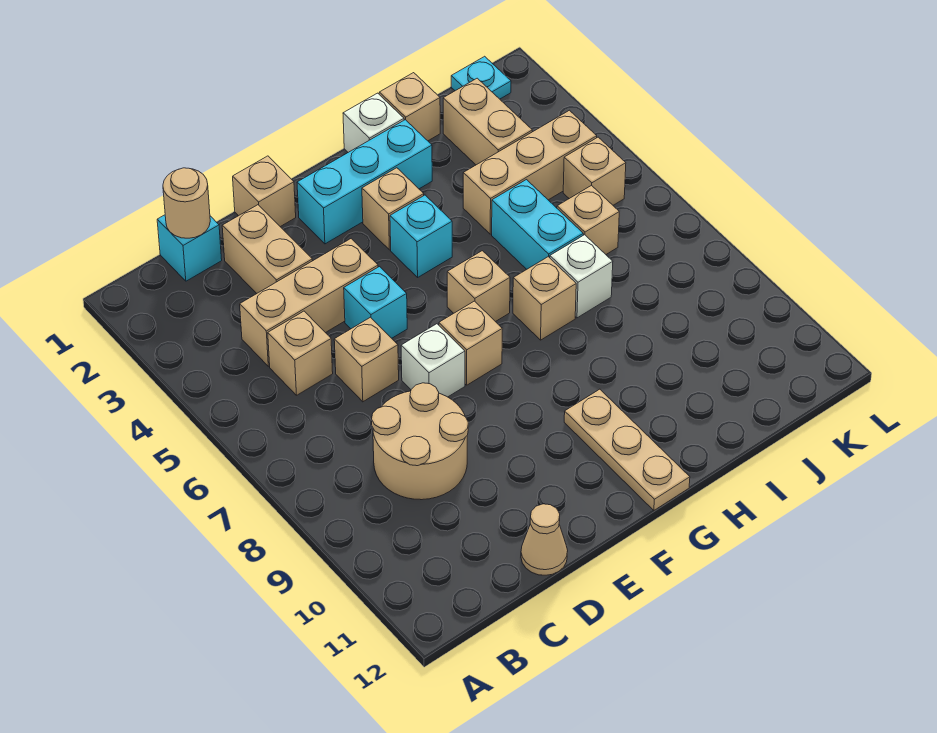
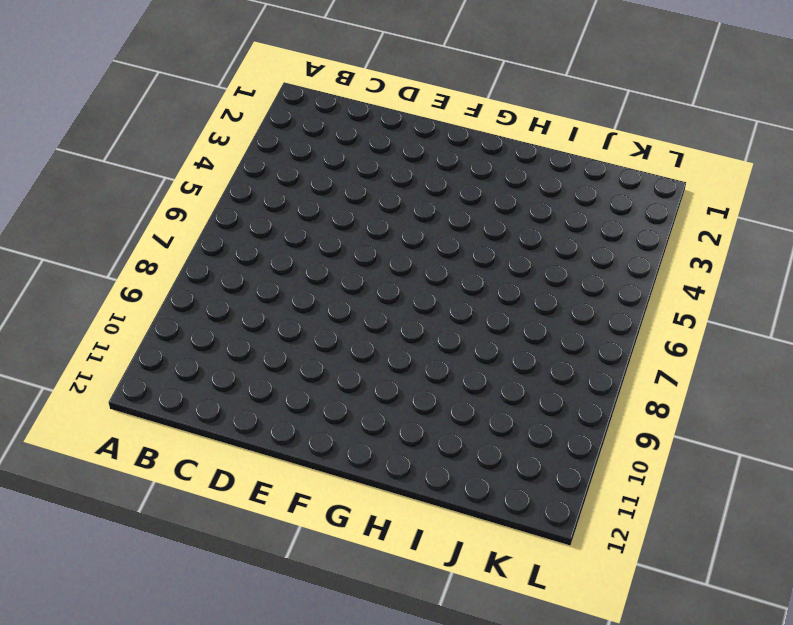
none -> cyan 1x1 brick [157,215,222,281]
none -> tan 1x3 brick [240,239,378,366]
none -> tan 1x1 brick [268,311,333,395]

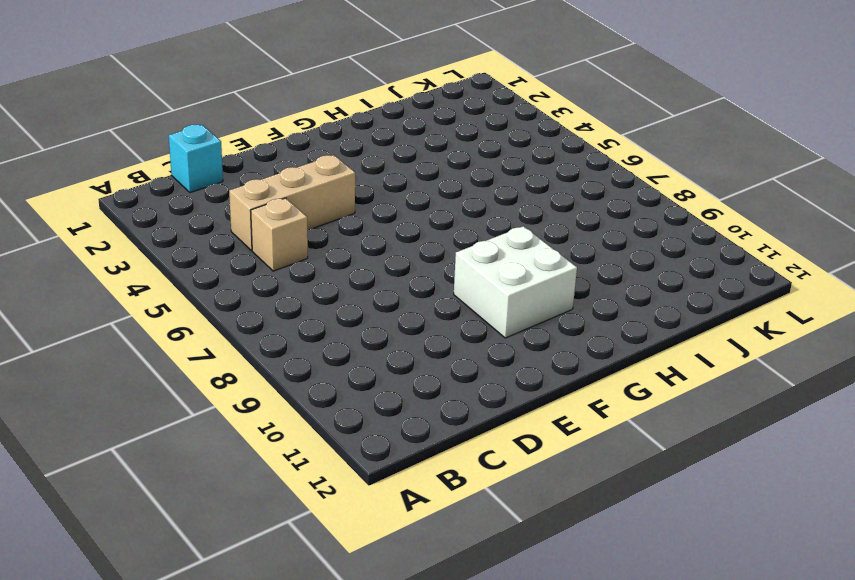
white 2x2 brick [454,226,577,338] -> tan 1x3 plate [564,389,690,510]
none -> tan 2x2 round brick [372,383,468,500]
none -> tan 1x2 brick [222,205,312,293]
none -> tan 1x1 brick [334,317,399,402]

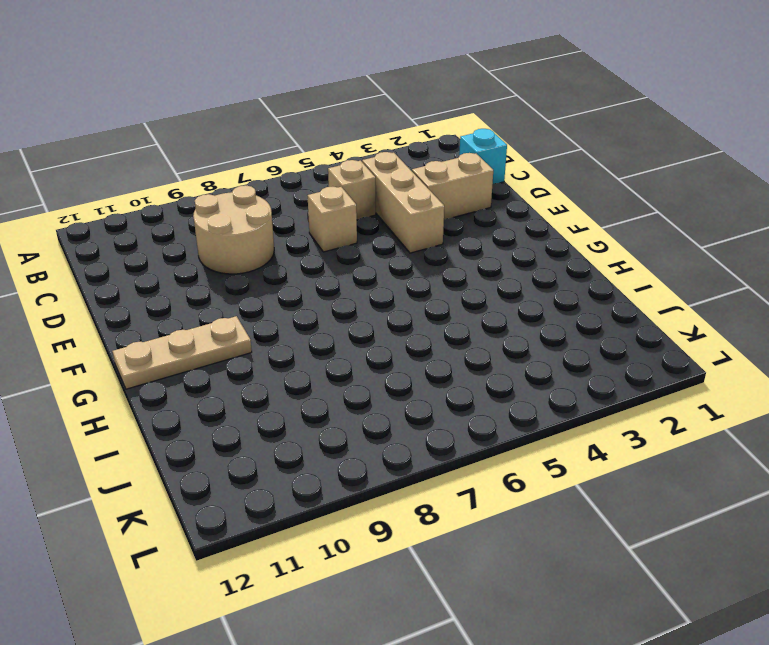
none -> tan 1x1 cone [521,504,568,575]
none -> tan 1x1 brick [233,156,296,227]
none -> cyan 1x1 brick [344,267,407,338]

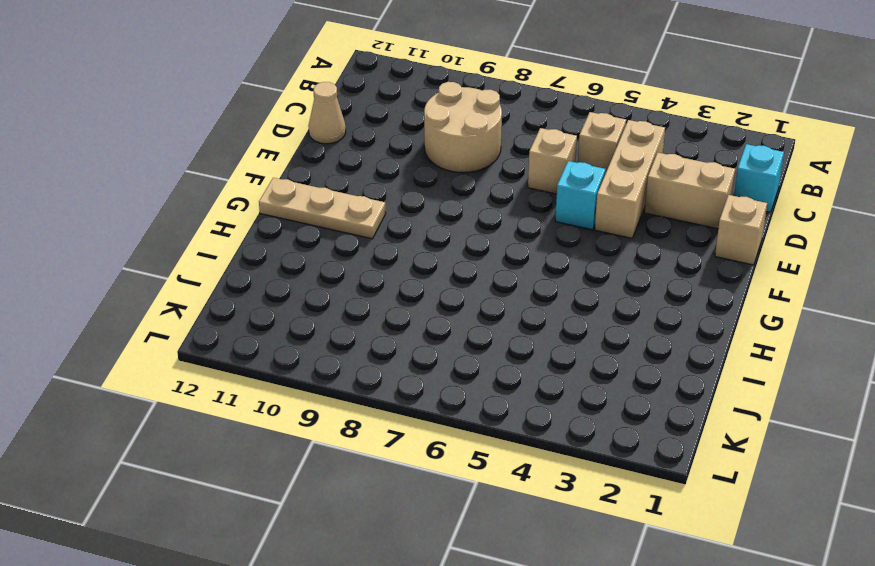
none -> white 1x1 brick [401,324,465,397]
none -> cyan 1x3 brick [297,120,432,244]
none -> tan 1x1 brick [439,301,502,385]

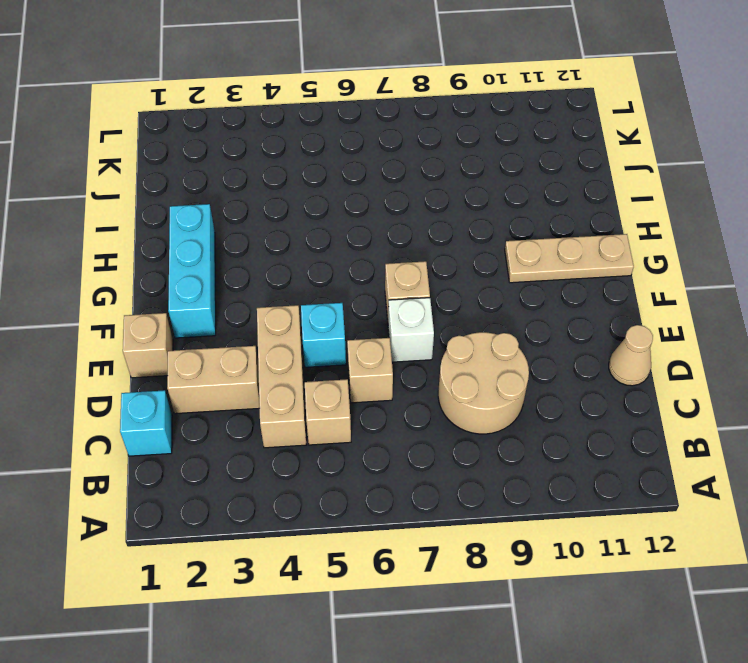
none -> tan 1x1 brick [362,168,424,250]
none -> cyan 1x1 brick [390,195,452,277]
none -> tan 1x1 brick [447,251,510,322]

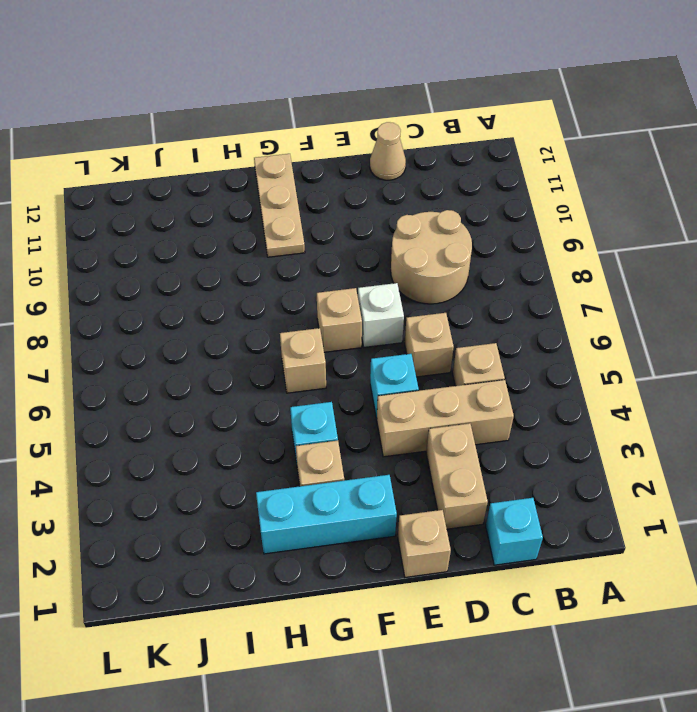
none -> white 1x1 brick [343,93,404,152]
none -> tan 1x1 brick [513,257,576,340]
none -> tan 1x1 brick [379,73,440,141]

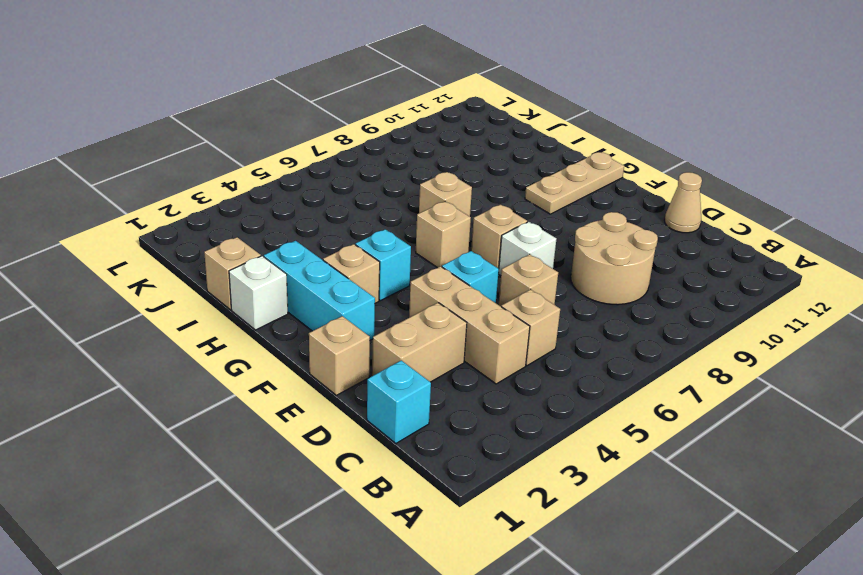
none -> tan 1x3 brick [463,110,597,234]
none -> cyan 1x2 brick [492,180,583,269]
none -> white 1x1 brick [550,235,613,318]

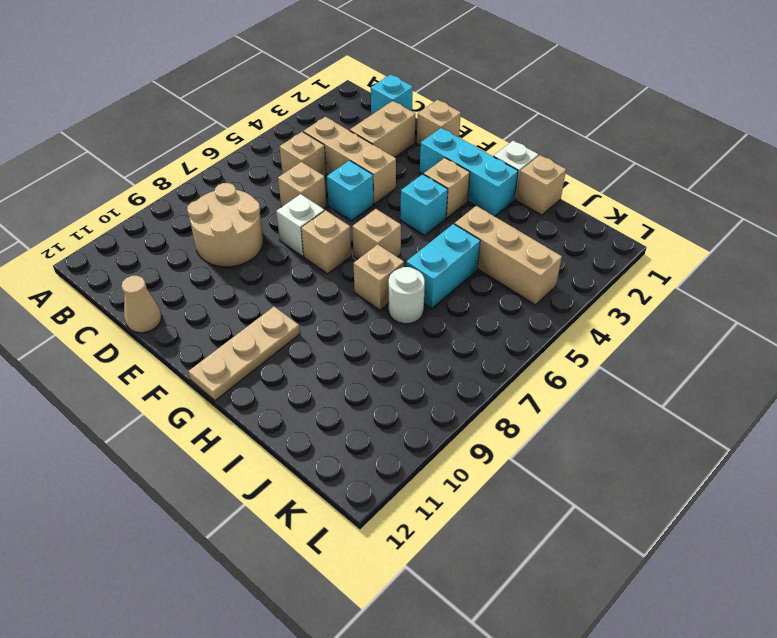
white 1x1 round brick [389,267,425,324] -> white 1x1 brick [550,235,613,318]
none -> tan 1x2 brick [443,78,532,165]
none -> tan 1x1 brick [557,185,619,254]
none -> cyan 1x1 plate [451,56,511,99]

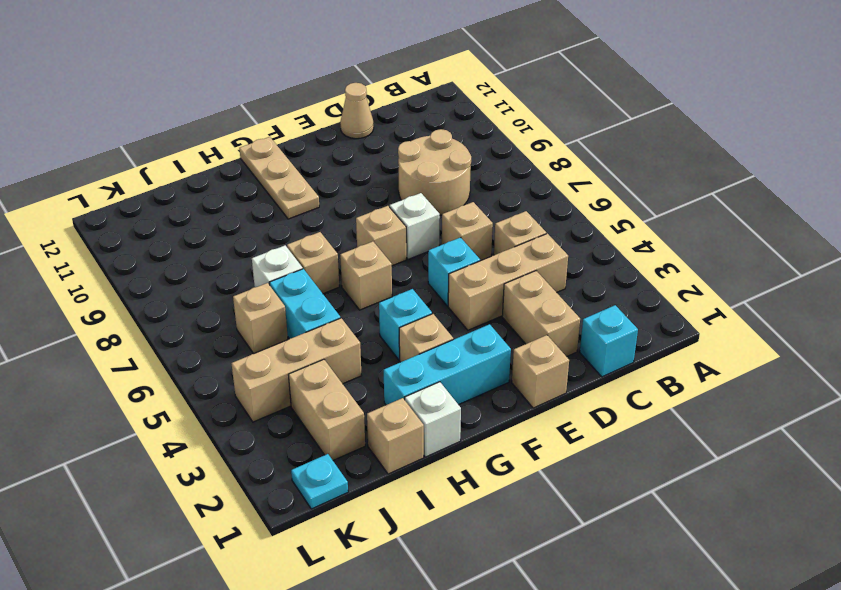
none -> tan 1x1 brick [563,137,626,205]
none -> tan 1x1 round brick [163,168,210,238]

